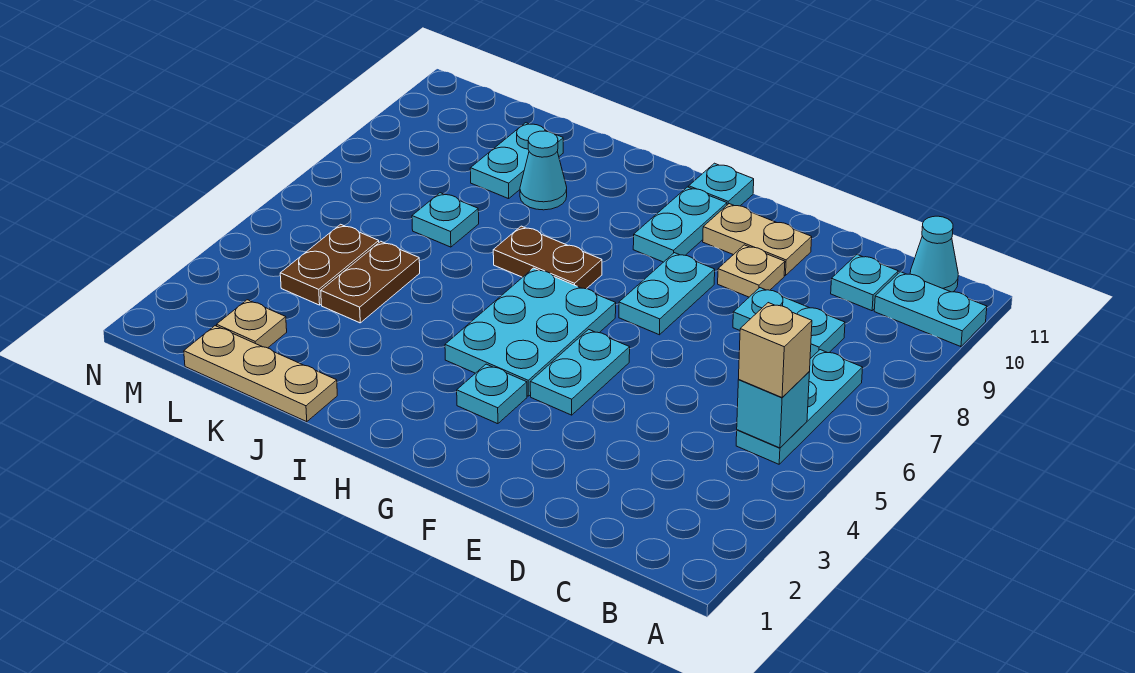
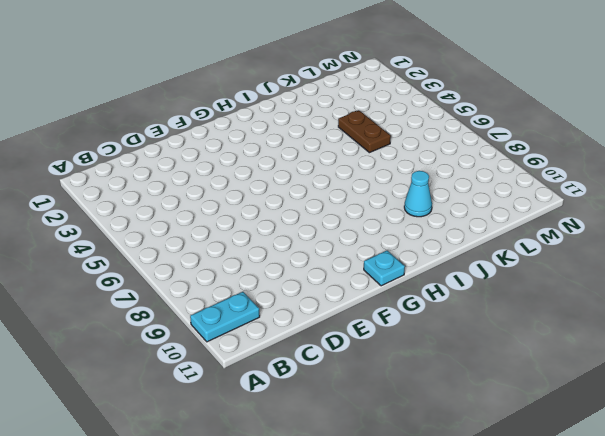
none -> cyan 1x3 plate [736,350,863,464]
none -> cyan 1x1 cone [910,216,958,292]
none -> cyan 1x2 plate [733,288,845,359]

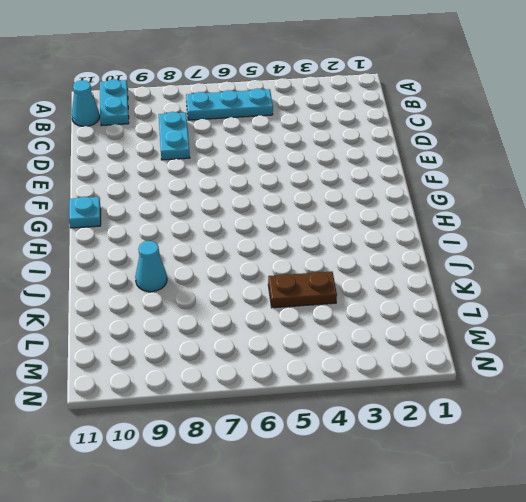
none -> cyan 1x1 plate [831,255,898,311]
none -> tan 1x1 plate [718,245,785,297]
none -> tan 1x2 plate [703,204,812,276]

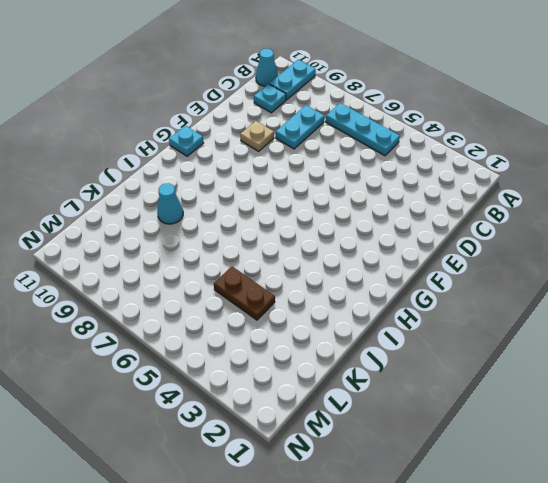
none -> tan 1x2 plate [703,204,812,276]
none -> cyan 1x2 plate [530,329,630,415]
none -> cyan 1x2 plate [619,253,715,335]

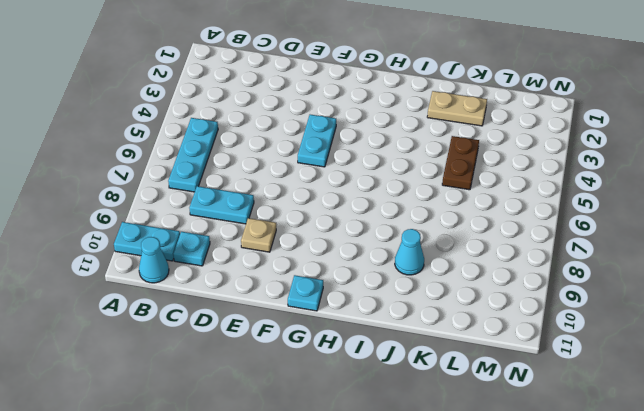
tan 1x2 plate [427,91,487,126] -> tan 1x2 plate moved to [703,204,812,276]
none -> cyan 1x2 plate [619,253,715,335]
none -> cyan 1x1 plate [457,364,527,424]
none -> cyan 2x3 plate [445,268,616,396]

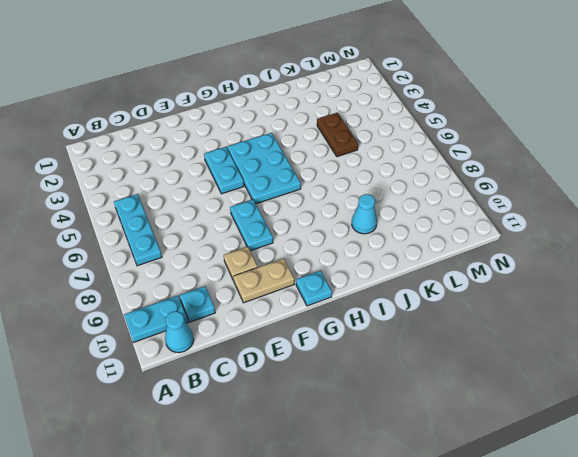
none -> cyan 1x2 plate [733,288,845,359]
none -> cyan 1x1 plate [457,364,527,424]
none -> cyan 1x2 plate [633,187,727,262]

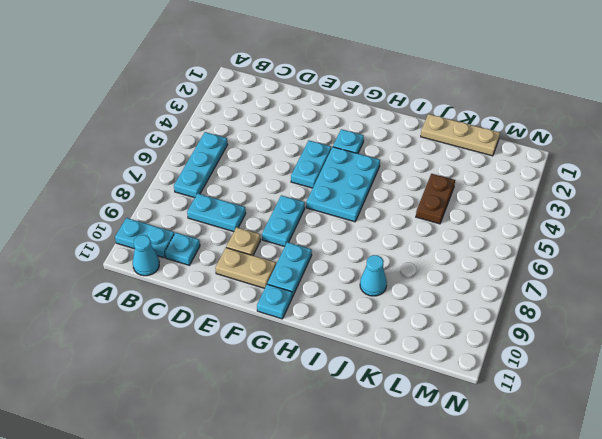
none -> brown 1x2 plate [493,226,602,289]
none -> cyan 1x1 plate [412,193,479,247]
none -> cyan 1x2 plate [470,123,563,199]

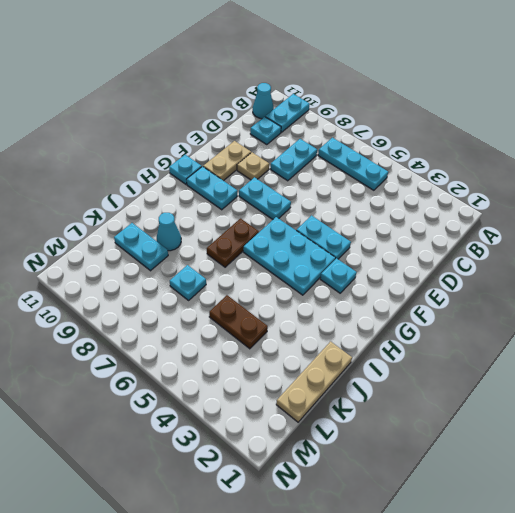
none -> tan 1x1 plate [217,300,287,348]
none -> brown 1x2 plate [280,224,379,305]
none -> cyan 1x1 brick [737,372,809,448]

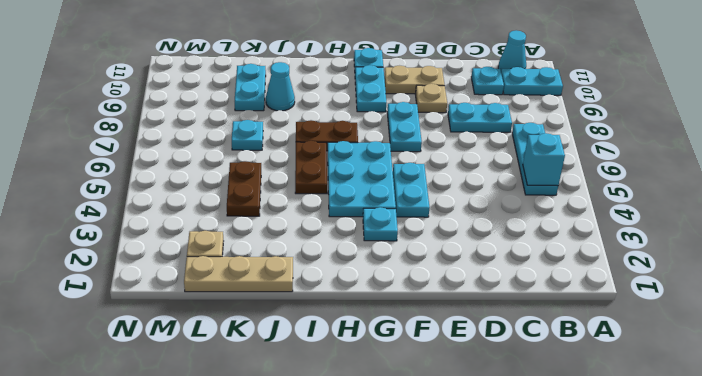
brown 1x2 plate [295,141,327,194] -> brown 1x2 plate moved to [280,224,379,305]
none -> tan 1x1 brick [739,303,812,397]

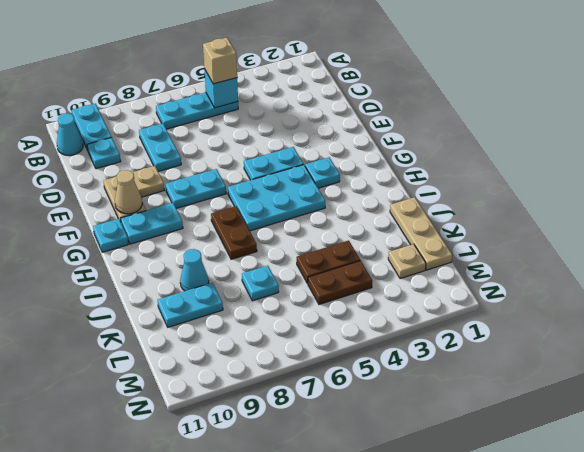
tan 1x1 cone [115,170,142,214] -> none

